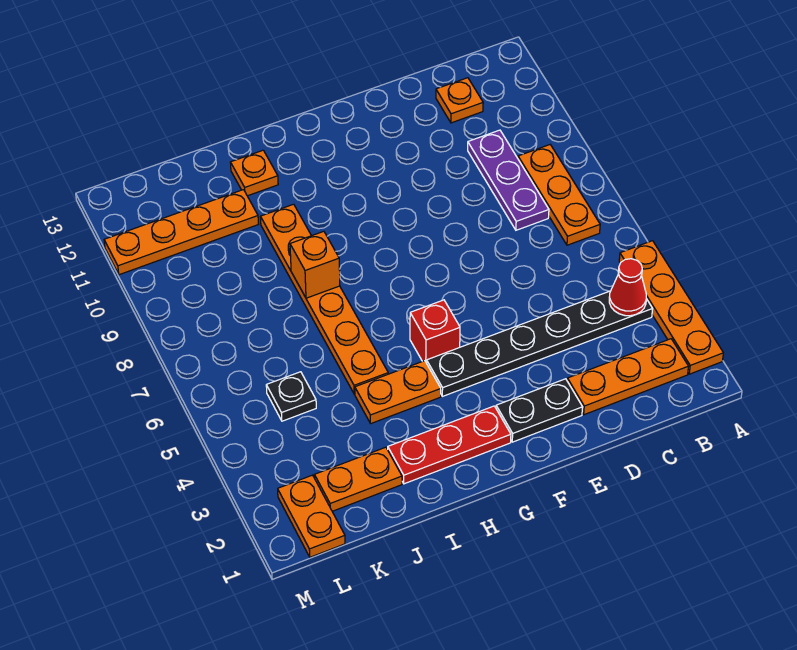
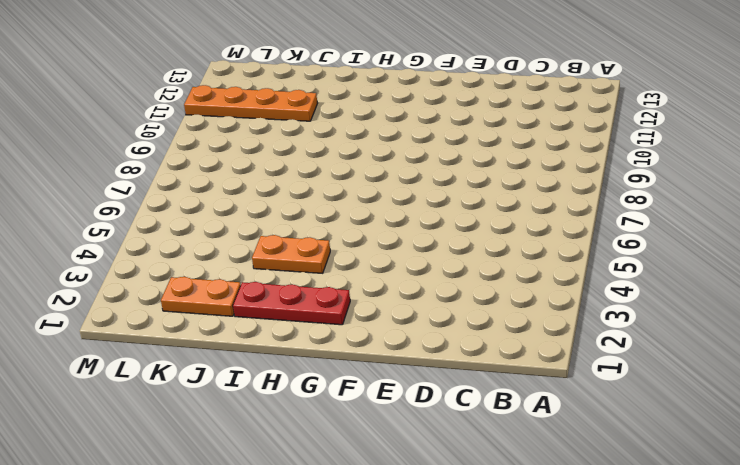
none -> orange 1x4 plate [619,241,723,374]
none -> orange 1x3 plate [567,339,689,415]
none -> black 1x6 plate [427,291,653,396]

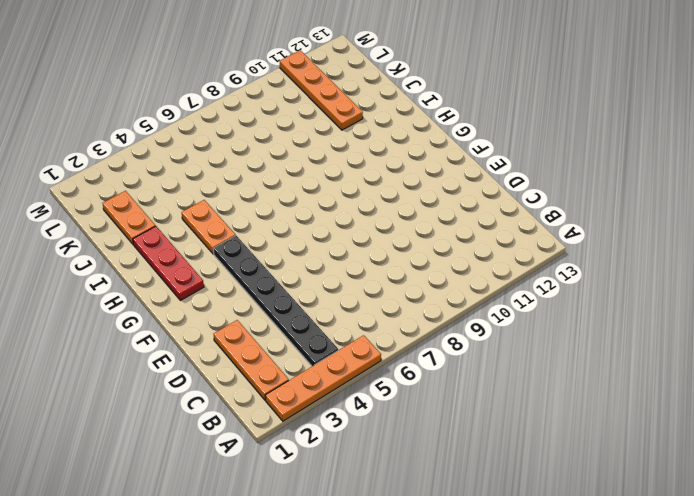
none -> orange 1x3 plate [518,145,600,245]
none -> purple 1x3 plate [468,130,549,230]
none -> orange 1x1 plate [436,78,483,123]

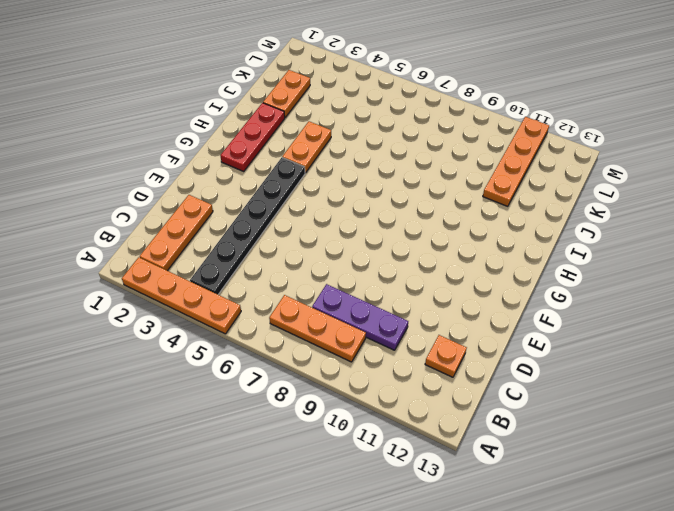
none -> black 1x2 plate [496,379,583,442]
none -> red 1x1 brick [410,300,460,363]
none -> orange 1x6 plate [261,204,388,394]

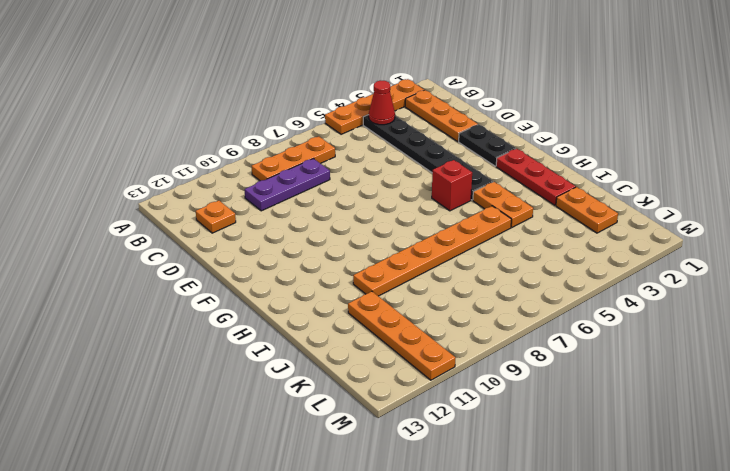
none -> orange 1x1 plate [230,150,278,196]
none -> black 1x1 plate [266,372,316,421]
none -> orange 1x2 plate [278,475,345,557]

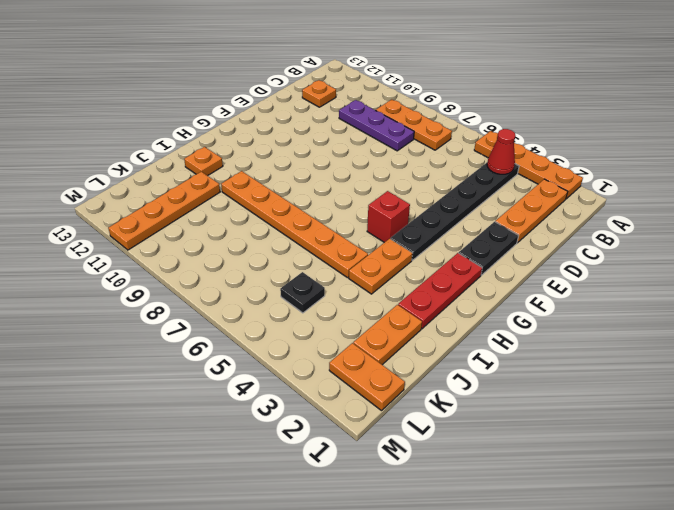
none -> orange 1x1 brick [290,231,340,298]

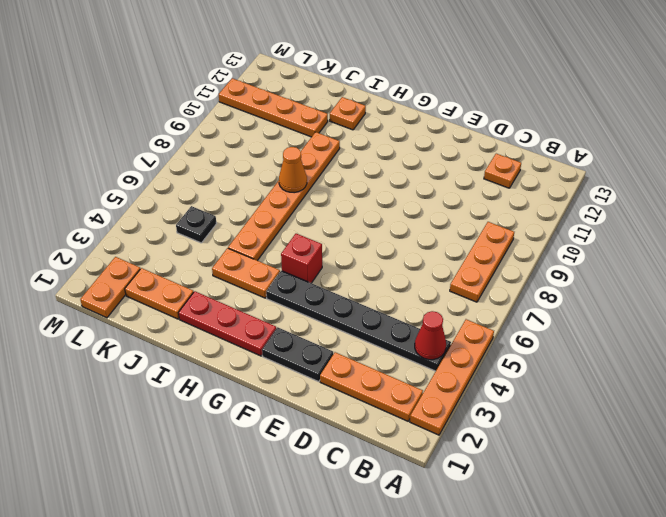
orange 1x1 cone [279,147,307,193] -> orange 1x1 brick [290,231,340,298]
none -> purple 1x3 plate [468,130,549,230]

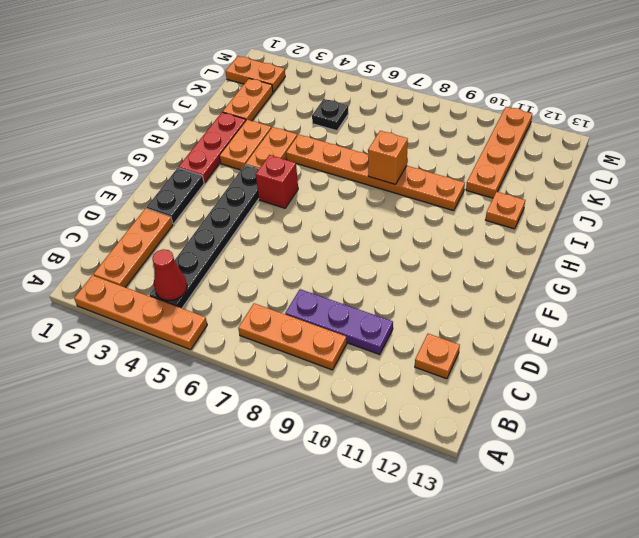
orange 1x2 plate [220,120,271,170] -> none

